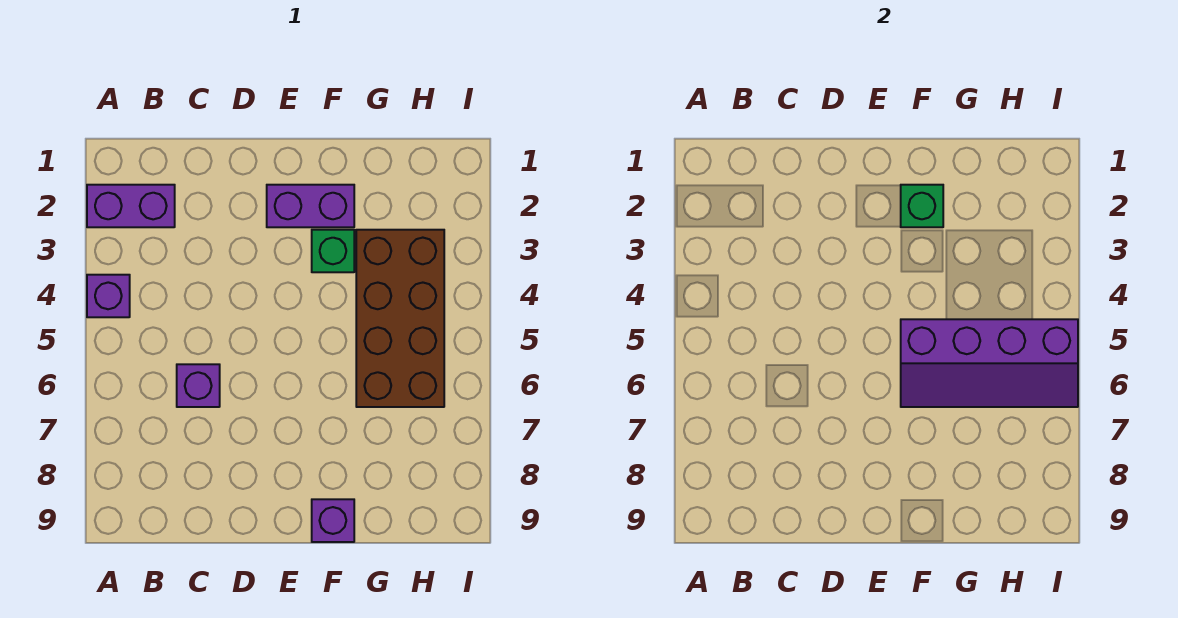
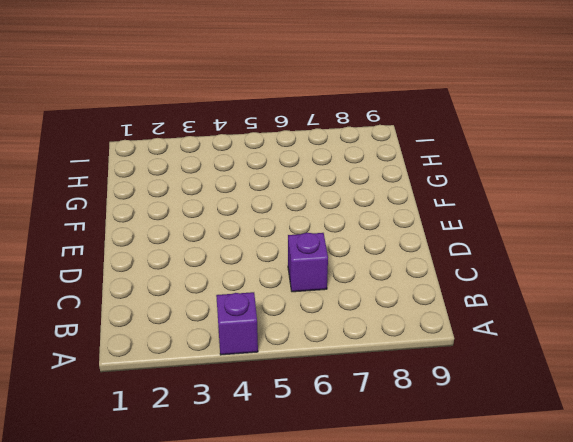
none -> purple 1x2 brick [87,185,175,227]
none -> purple 1x2 brick [267,185,354,227]

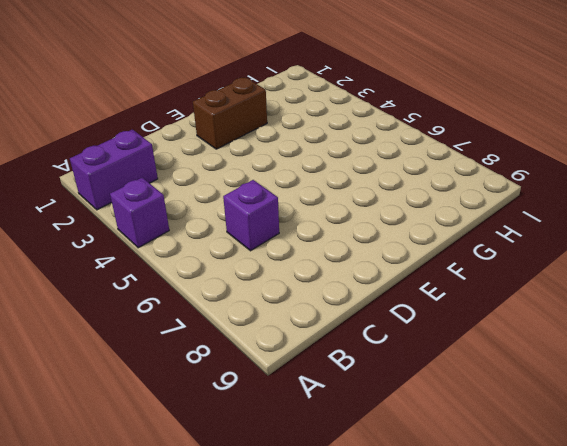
brown 1x2 brick [193,78,267,149] -> purple 1x2 brick [267,185,354,227]
none -> green 1x1 brick [312,230,354,272]
none -> purple 1x1 brick [312,499,354,542]

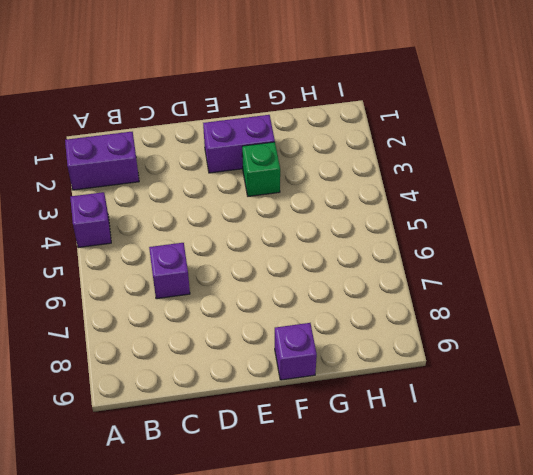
none -> brown 2x4 brick [356,230,444,407]
none -> green 1x1 brick [901,185,943,227]

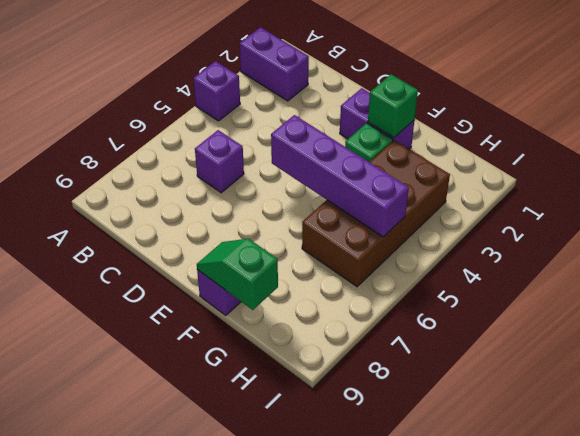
purple 1x4 brick [271,115,409,237] -> purple 2x4 slope [901,319,1078,407]
green 1x2 slope [197,239,278,310] -> none

